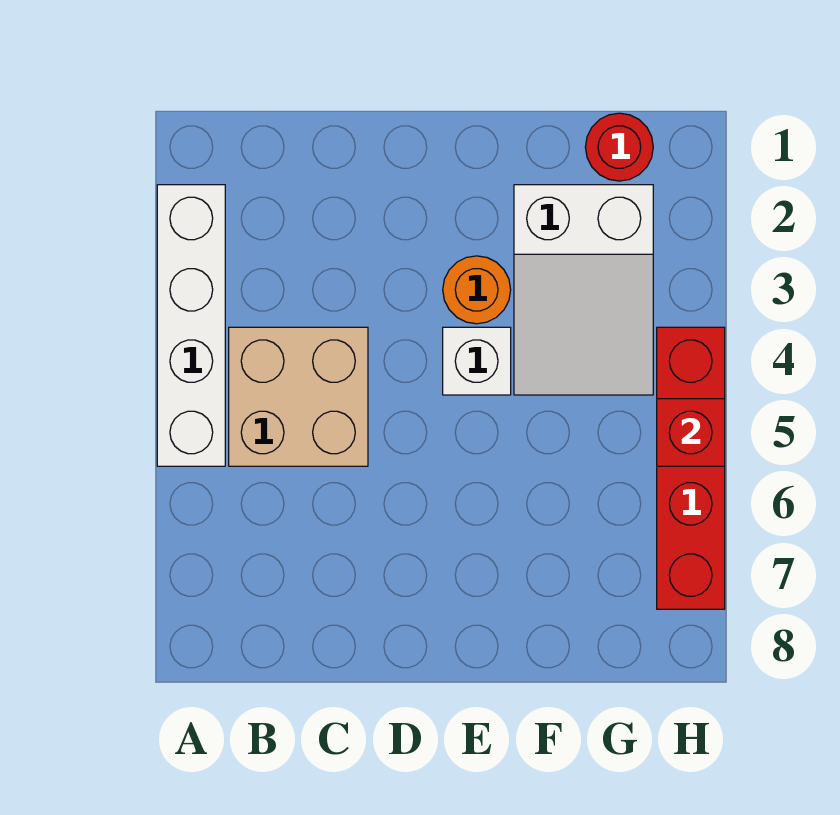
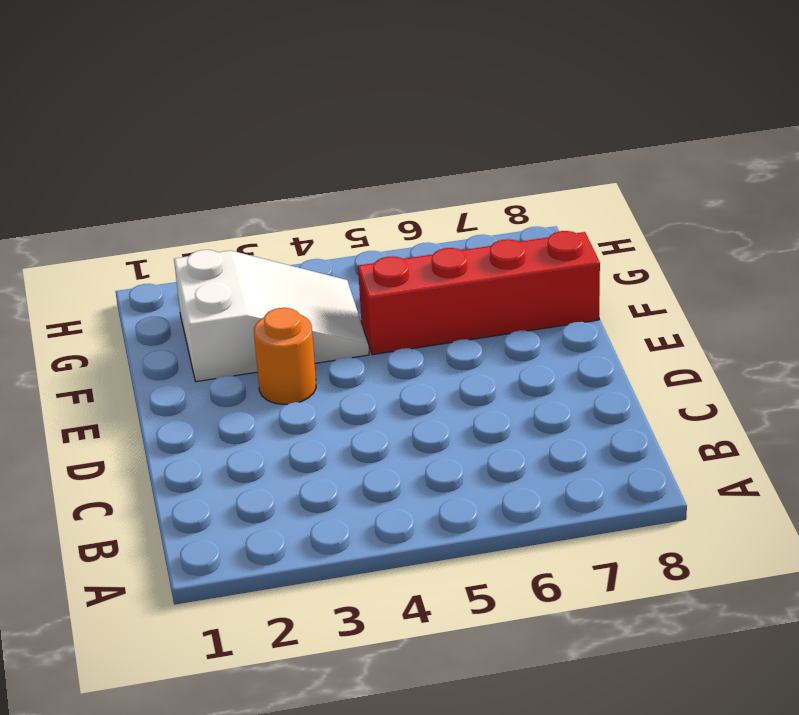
red 1x4 brick [358,231,600,355] -> red 1x4 brick moved to [657,327,725,609]
none -> white 1x4 brick [157,185,225,466]
none -> tan 2x2 brick [229,327,368,466]

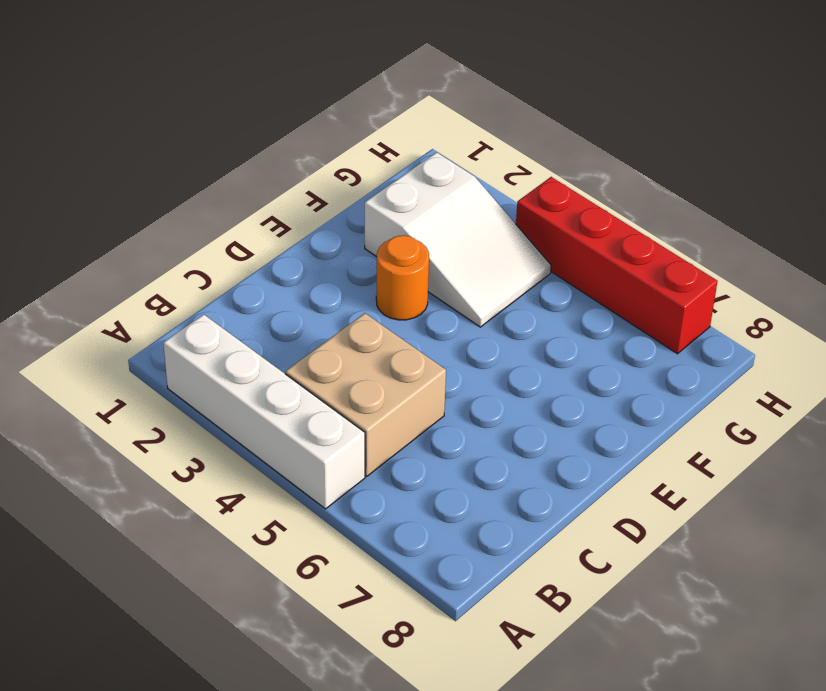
none -> white 1x1 brick [443,327,511,395]
none -> red 1x1 round brick [585,113,653,181]

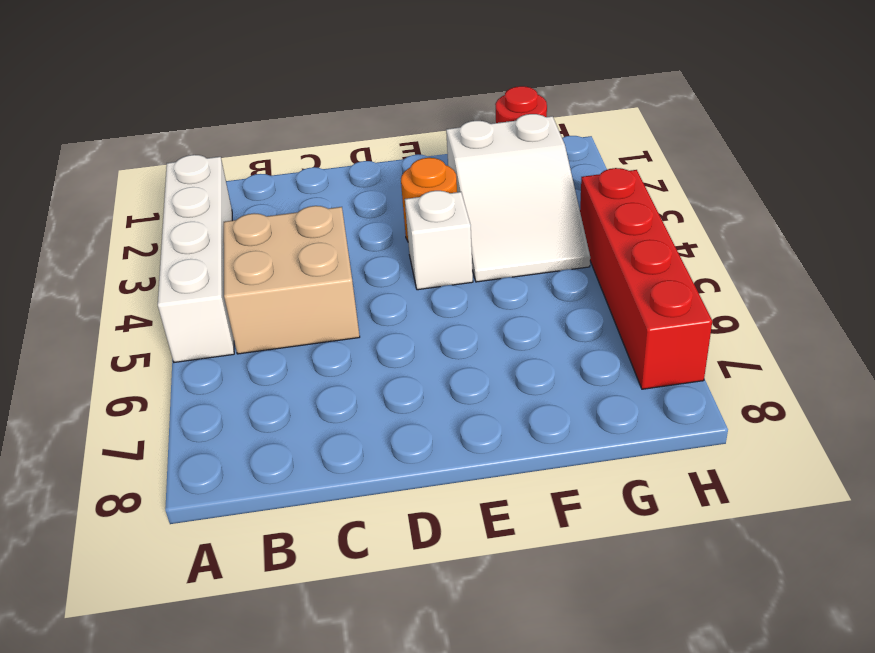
none -> red 1x1 brick [657,399,725,466]

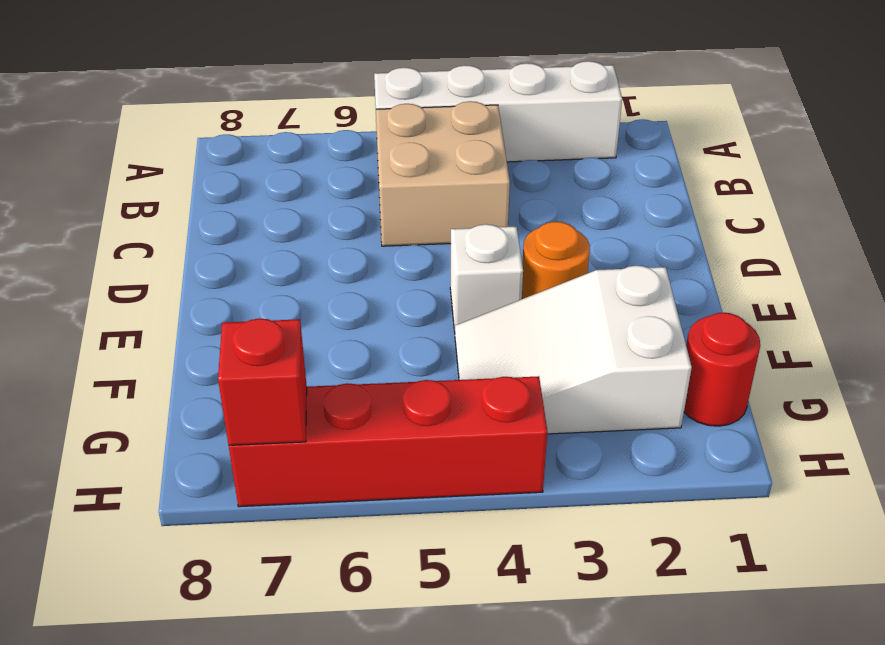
red 1x1 brick [218,318,307,445] -> red 1x1 brick moved to [657,399,725,466]

